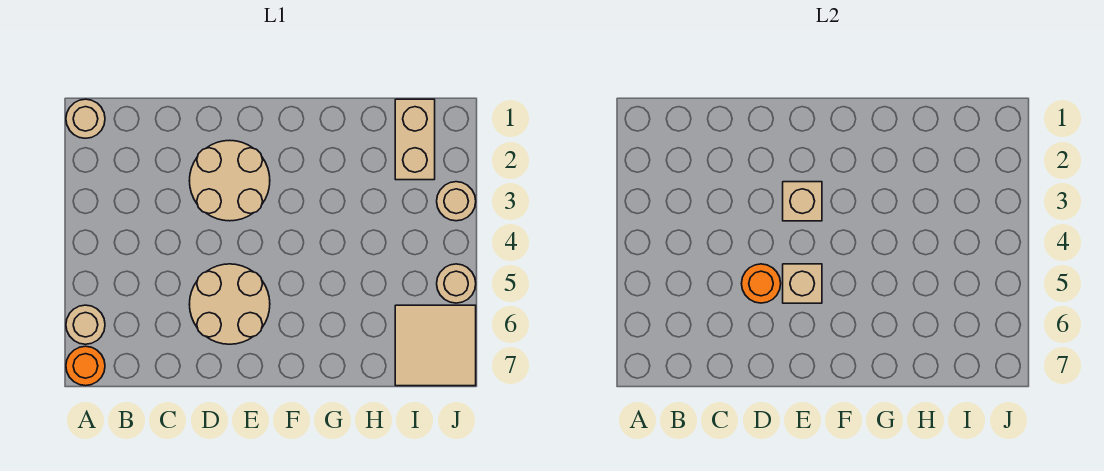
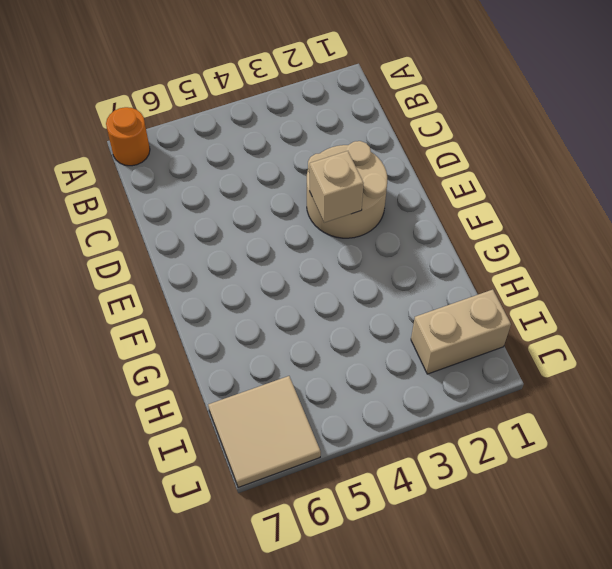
none -> tan 1x1 round brick [66,99,105,138]
none -> tan 1x1 round brick [66,305,105,344]
none -> tan 2x2 round brick [189,264,270,344]

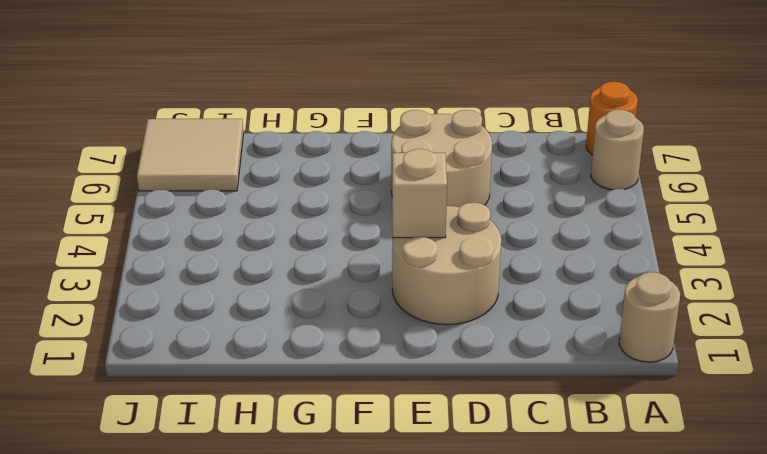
none -> tan 1x2 brick [395,99,435,180]
none -> tan 1x1 round brick [437,182,476,221]
none -> tan 1x1 round brick [437,264,476,303]

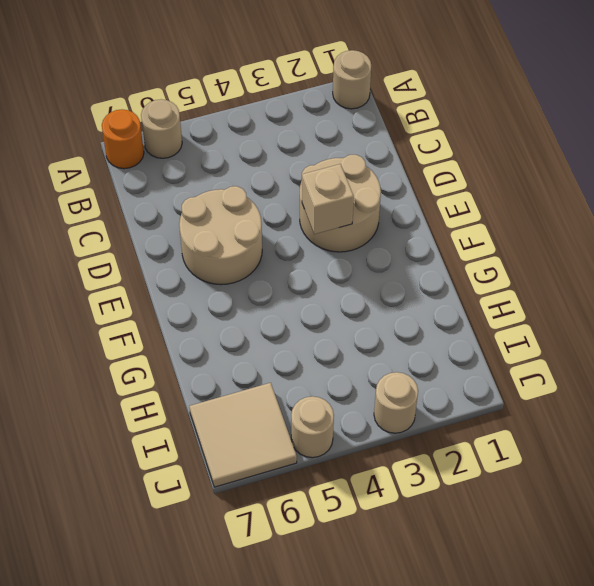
none -> tan 1x2 brick [395,99,435,180]
none -> orange 1x1 round brick [742,264,781,303]
none -> tan 1x1 brick [783,264,822,303]

